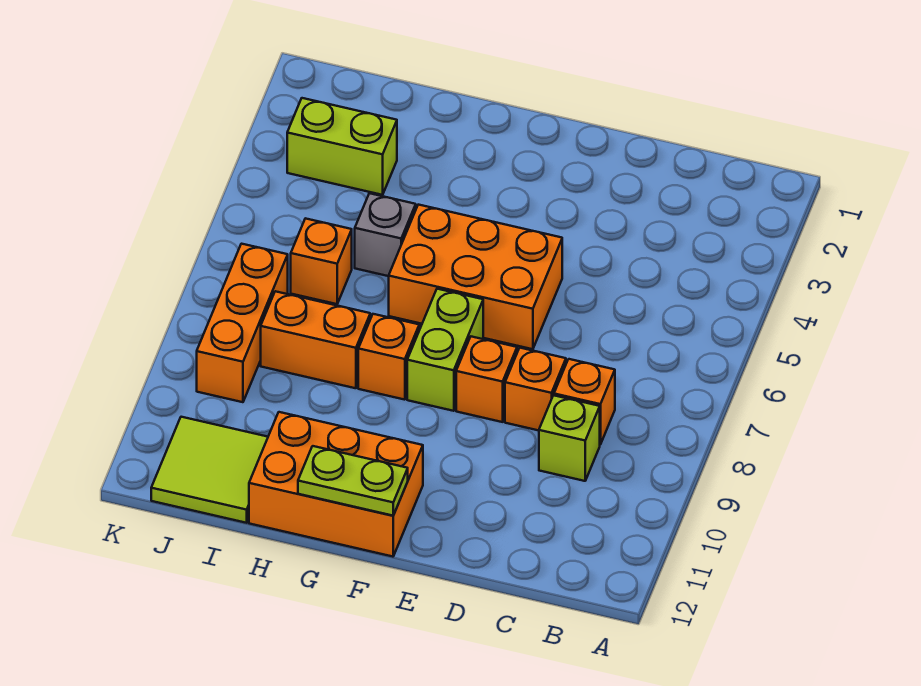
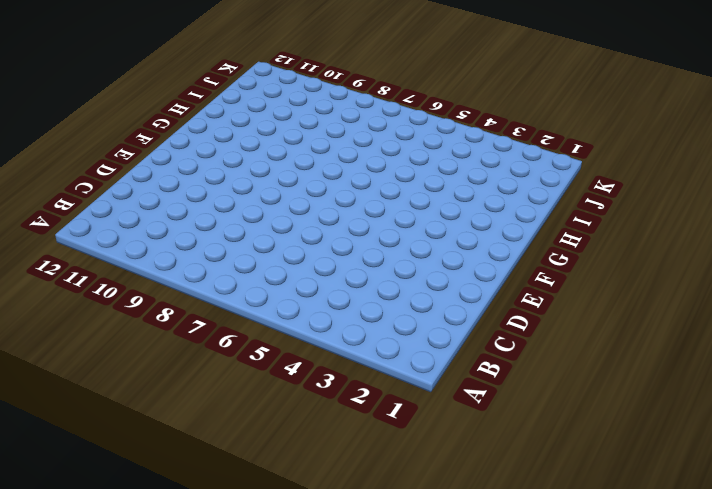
none -> orange 1x1 brick [554,359,615,444]
none -> lime 1x1 brick [539,395,600,481]
none -> orange 1x1 brick [505,348,566,430]

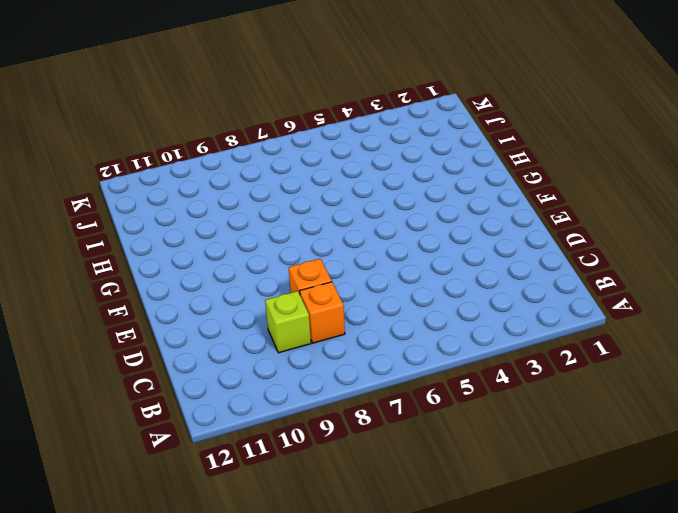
none -> orange 2x3 brick [389,205,562,349]
none -> orange 1x1 brick [456,337,517,422]
none -> lime 1x2 brick [407,289,483,411]

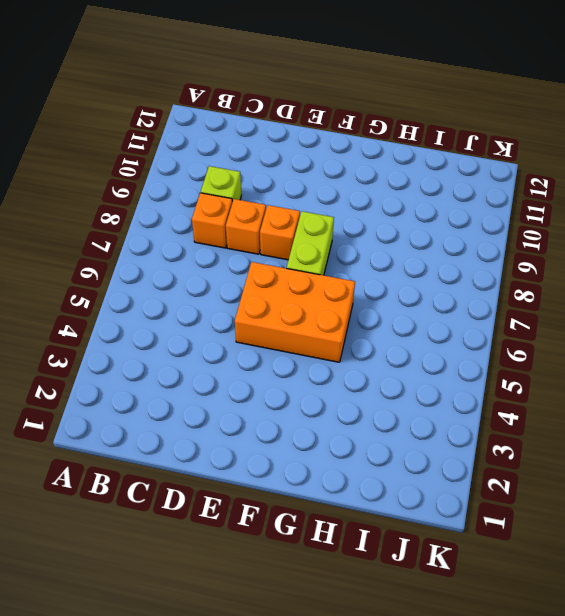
none -> orange 2x3 brick [249,412,423,557]
none -> orange 1x1 brick [358,314,419,400]
none -> grey 1x1 brick [355,193,416,276]

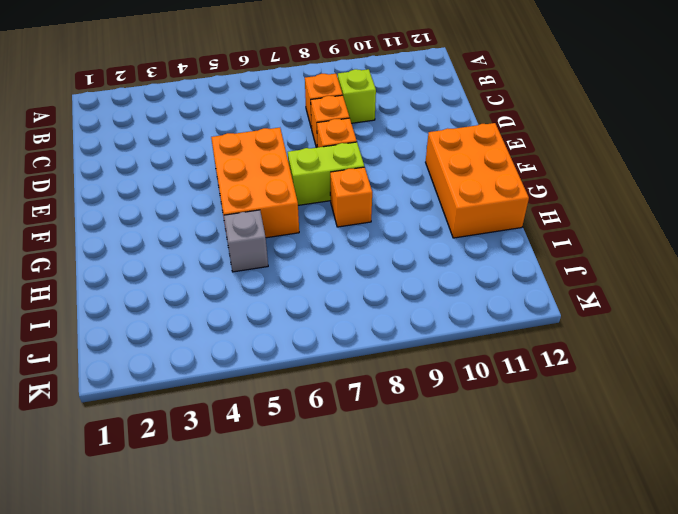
none -> orange 1x2 brick [261,291,370,388]
none -> lime 1x2 brick [287,98,397,195]
none -> orange 1x1 brick [291,218,352,304]

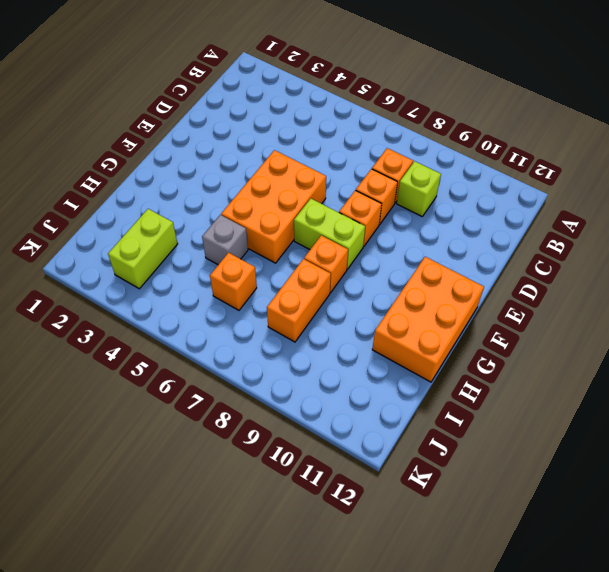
none -> lime 2x2 tile [151,417,268,523]
none -> orange 1x3 brick [197,244,288,402]
none -> lime 1x2 plate [298,446,408,516]

